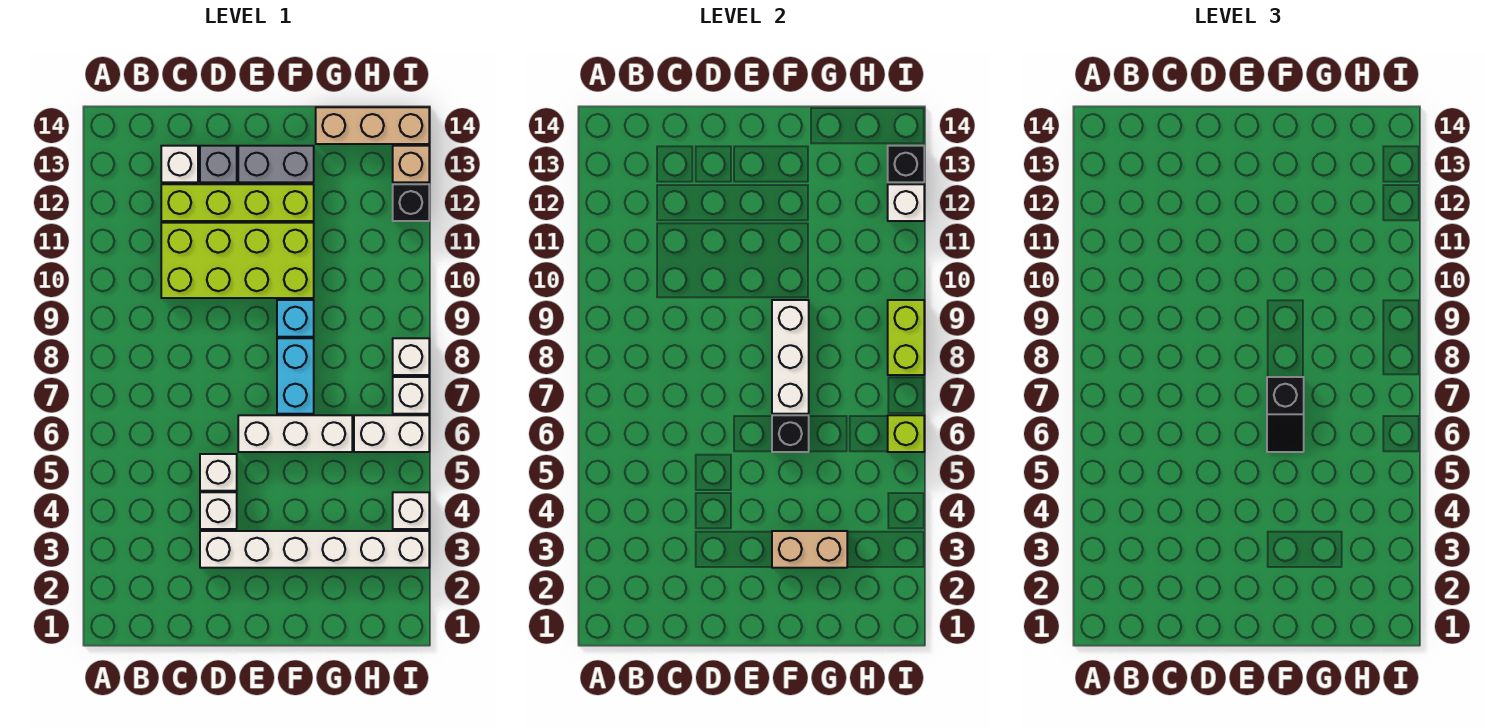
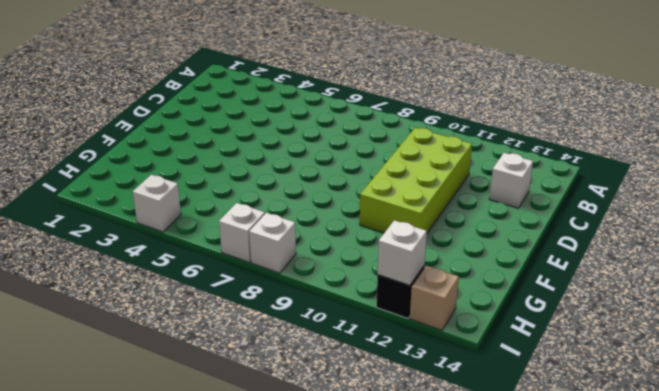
none -> lime 1x4 brick [161,184,314,221]
none -> white 1x6 brick [200,531,429,568]
none -> white 1x1 brick [200,492,237,529]

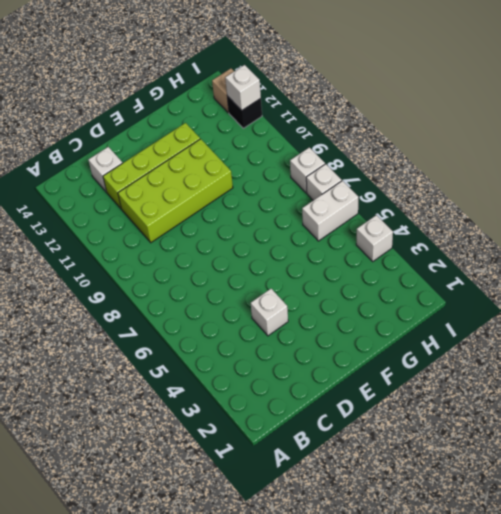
none -> white 1x6 brick [200,531,429,568]
none -> white 1x1 brick [200,454,237,491]
none -> grey 1x1 brick [200,146,237,182]

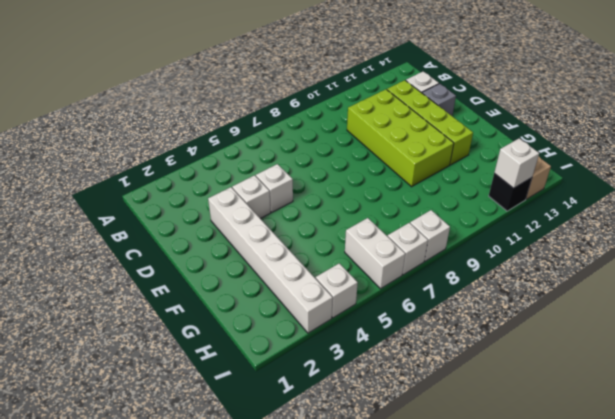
none -> white 1x3 brick [238,415,352,452]
none -> grey 1x2 brick [238,146,314,182]
none -> cyan 1x2 brick [277,338,314,414]

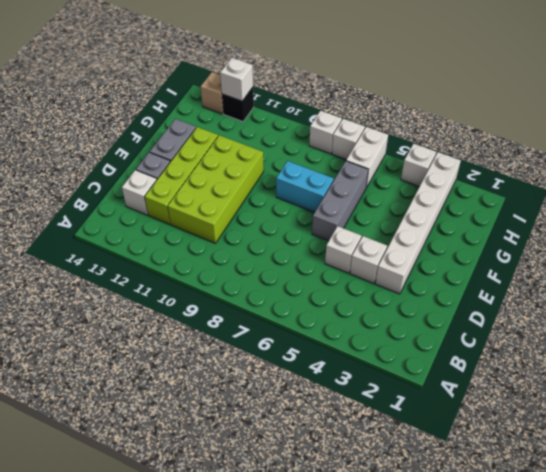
grey 1x3 brick [312,161,368,241] -> white 1x3 brick [238,415,352,452]
none -> cyan 1x1 brick [277,300,314,337]
none -> tan 1x3 brick [316,107,429,144]
none -> tan 1x2 brick [772,531,847,568]

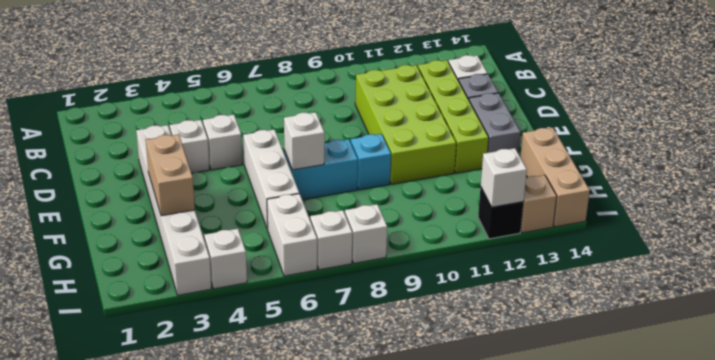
white 1x1 brick [284,112,325,170] -> white 1x3 brick [772,300,809,414]
none -> black 1x1 brick [772,415,809,452]
none -> lime 1x1 brick [888,415,924,452]
none -> lime 1x2 brick [888,300,924,375]

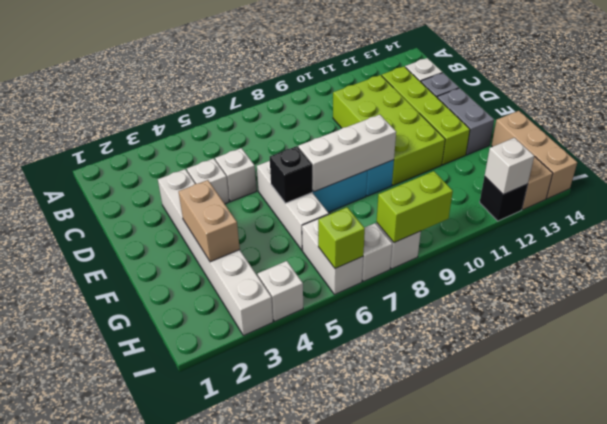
none -> black 1x1 brick [888,146,924,182]
none -> black 1x2 slope [1267,377,1304,452]

